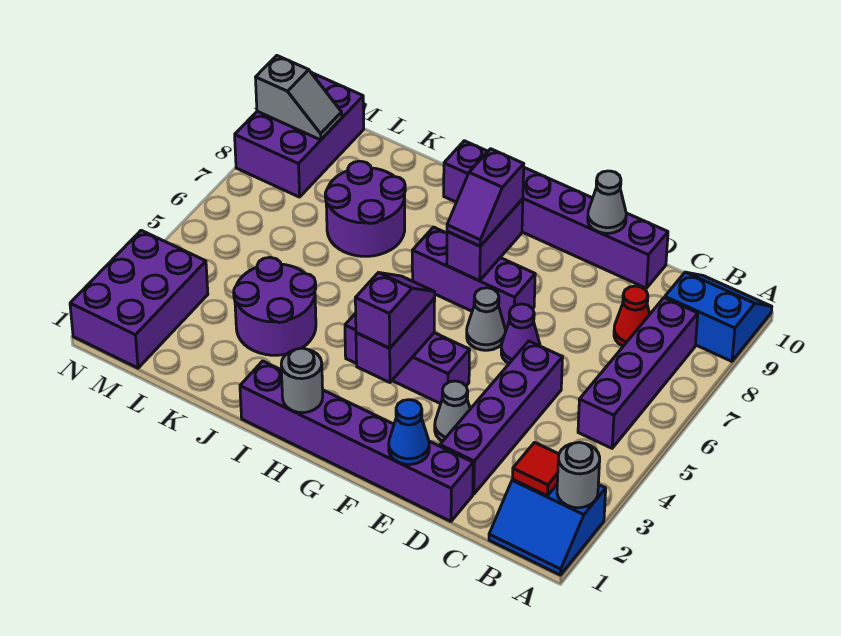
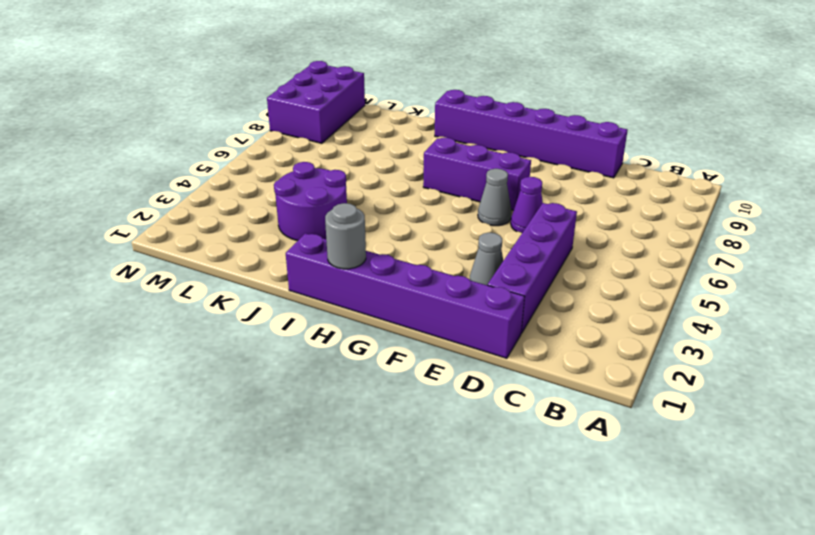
none -> blue 2x2 slope [489,480,606,575]
none -> blue 2x2 slope [665,272,772,361]
none -> purple 1x4 brick [578,298,698,448]

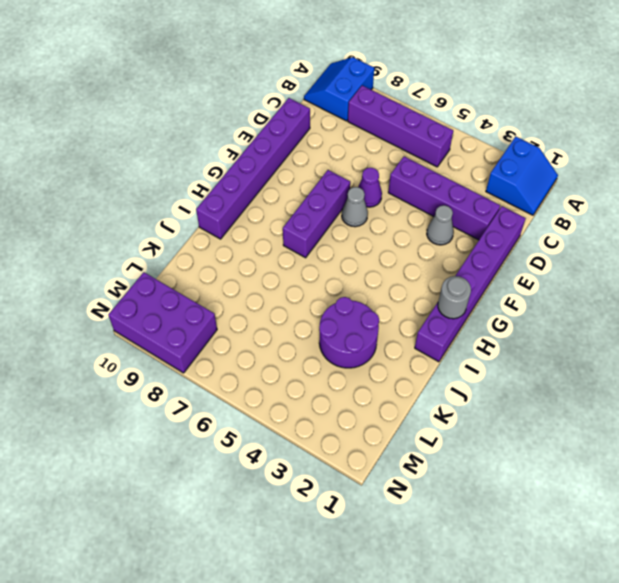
none -> red 1x1 cone [614,286,650,346]
none -> purple 1x3 brick [345,313,470,404]
none -> purple 2x2 round brick [325,161,405,256]

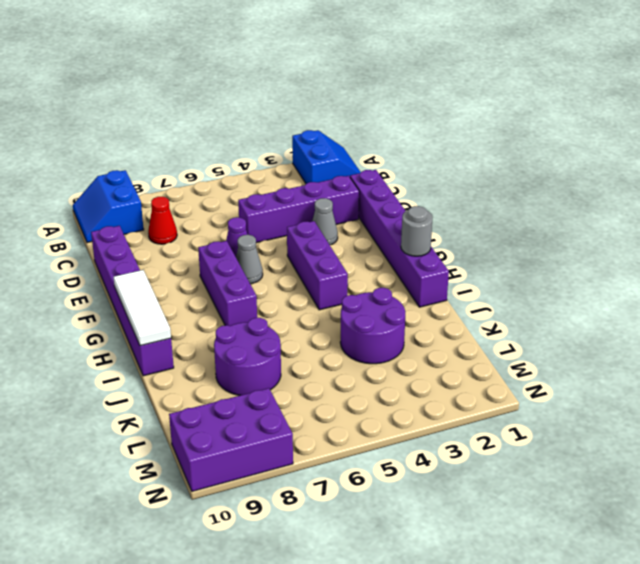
white 1x3 tile [114,270,171,346] -> none
none -> purple 1x4 brick [578,298,698,448]
none -> purple 2x3 brick [70,230,208,368]
none -> grey 1x1 round brick [557,442,600,508]

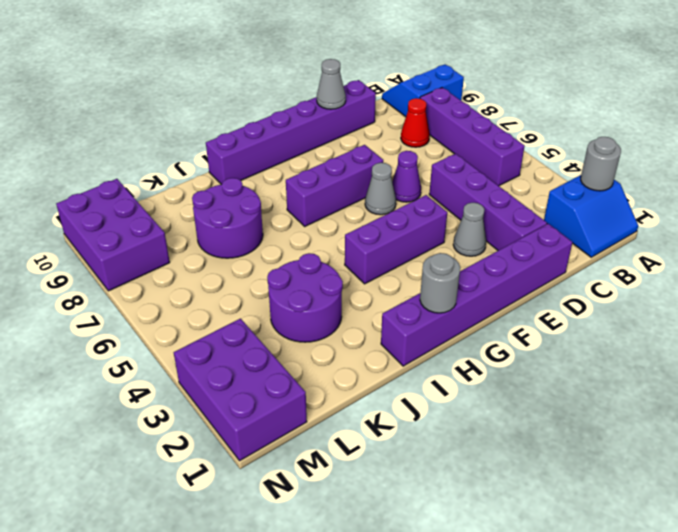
none -> red 1x1 tile [513,442,559,496]
none -> blue 1x1 cone [389,400,429,464]
none -> purple 1x2 brick [356,299,435,382]

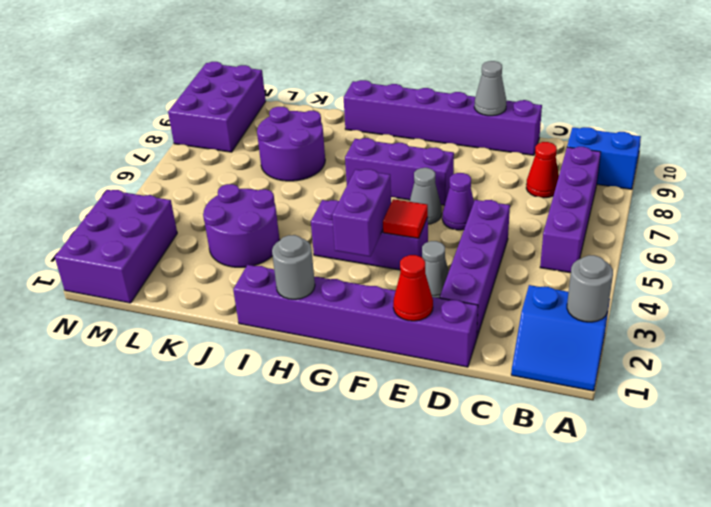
red 1x1 cone [393,255,433,321] -> blue 1x1 cone [389,400,429,464]
red 1x1 tile [383,199,428,238] -> red 1x1 tile moved to [513,442,559,496]
none -> purple 1x2 brick [447,199,523,281]
none -> grey 1x2 slope [255,56,342,140]
none -> purple 1x2 slope [355,273,435,348]

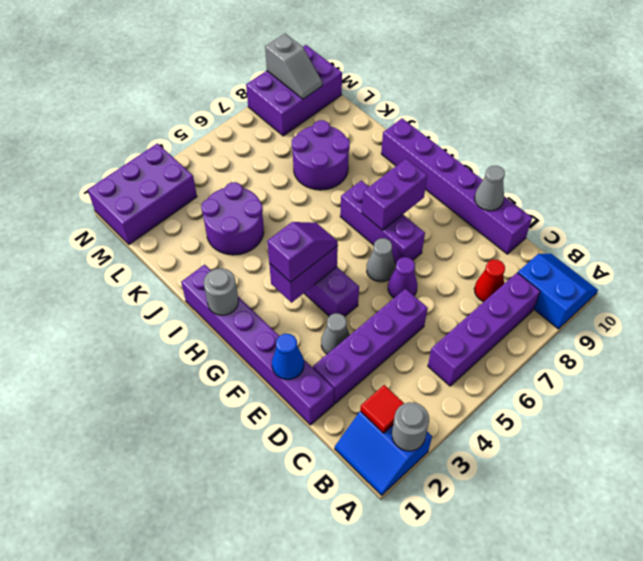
none -> purple 1x2 slope [447,149,524,246]

